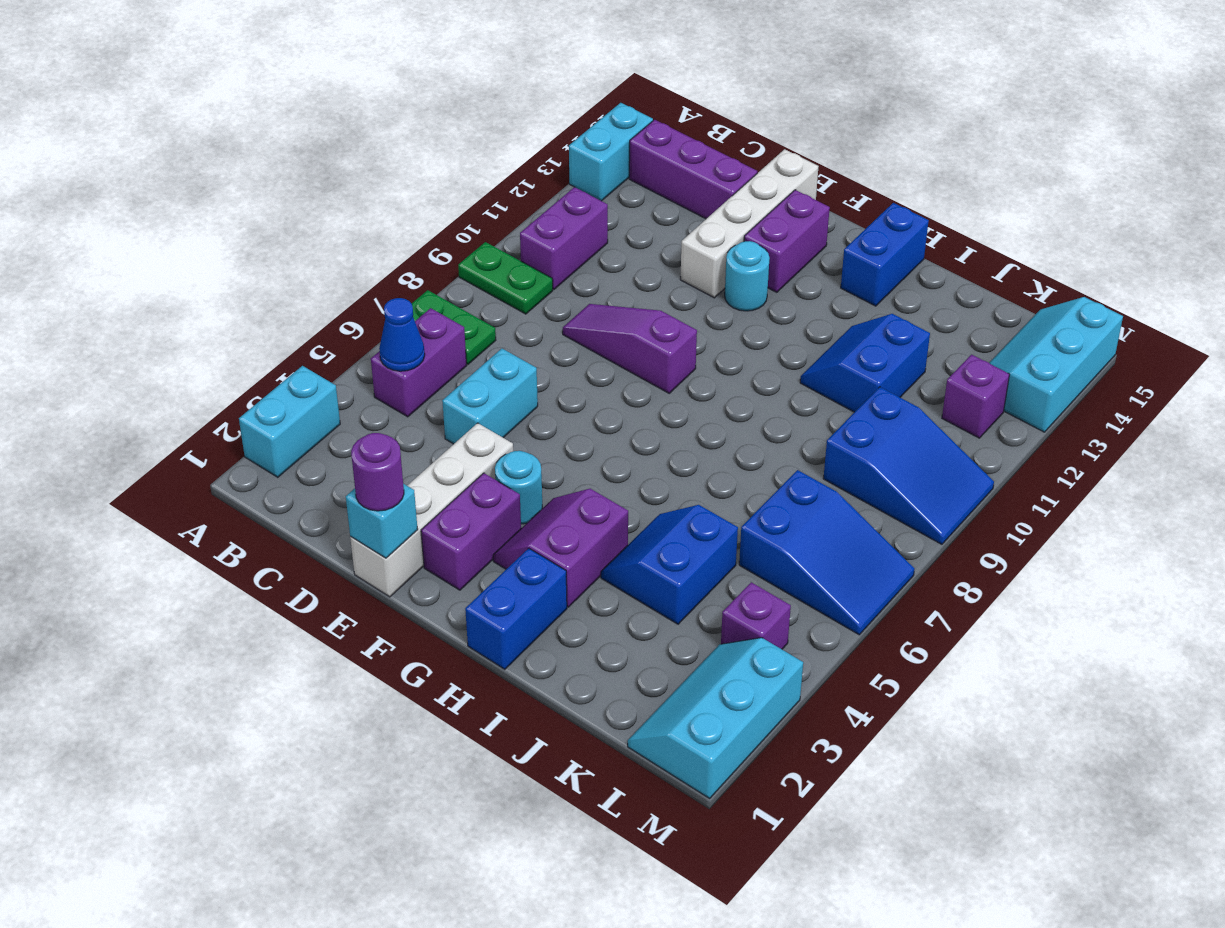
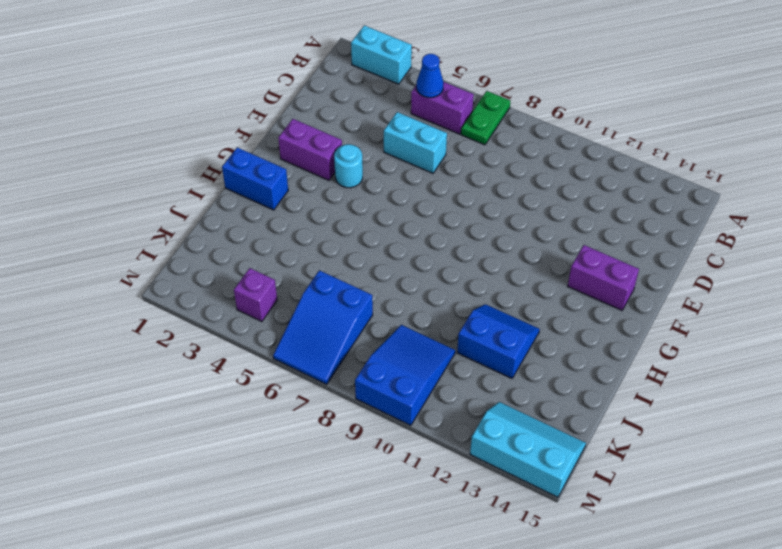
blue 2x3 slope [355,325,455,426] -> blue 2x3 slope turned to [823,387,994,544]
none -> green 1x2 plate [458,242,553,314]
none -> cyan 1x2 brick [569,103,653,201]
none -> purple 1x2 brick [520,187,608,289]

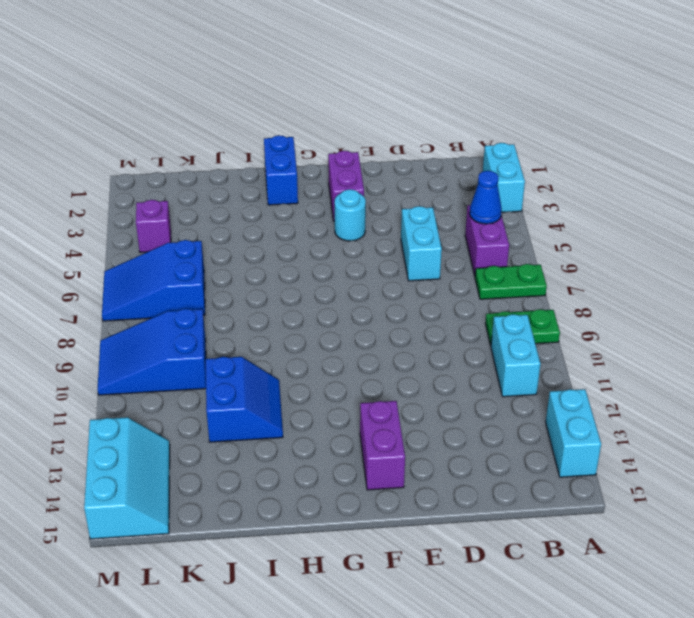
cyan 1x2 brick [491,314,540,397] -> purple 1x2 brick [520,187,608,289]
none -> purple 1x3 brick [629,120,757,219]
none -> purple 1x3 slope [563,304,697,393]
none -> white 1x4 brick [350,423,513,597]

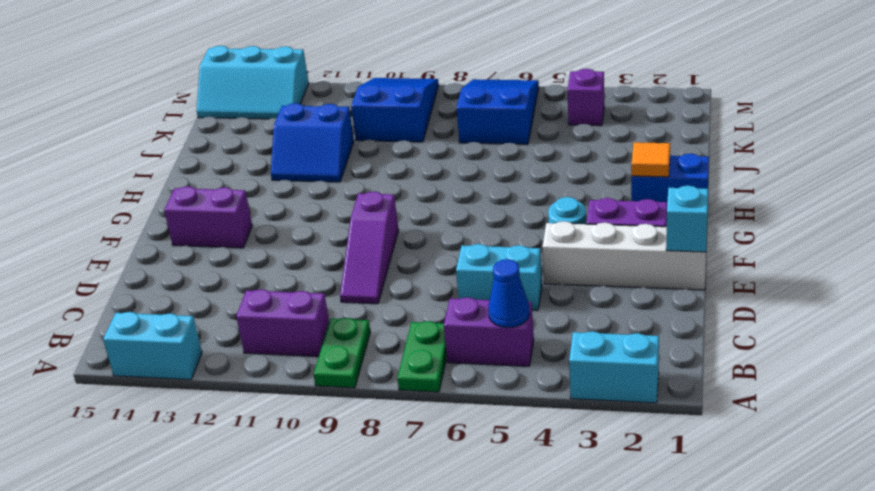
orange 1x1 tile [631,142,670,177] -> none
none -> purple 1x3 brick [629,120,757,219]
none -> white 1x4 brick [680,149,819,298]
none -> cyan 1x1 round brick [725,241,769,311]

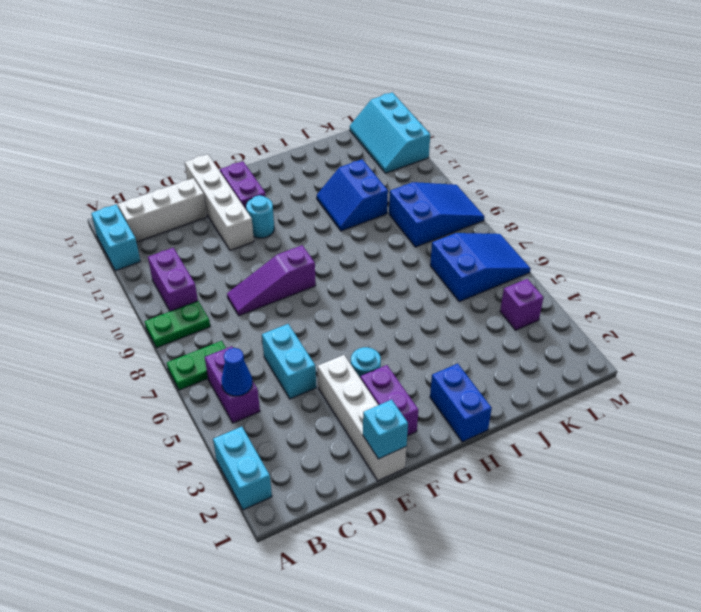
white 1x3 brick [118,178,207,242] -> purple 1x3 brick [629,120,757,219]
none -> purple 2x2 slope [493,489,628,607]
none -> blue 1x2 brick [841,203,929,306]
none -> blue 2x2 slope [601,505,738,624]

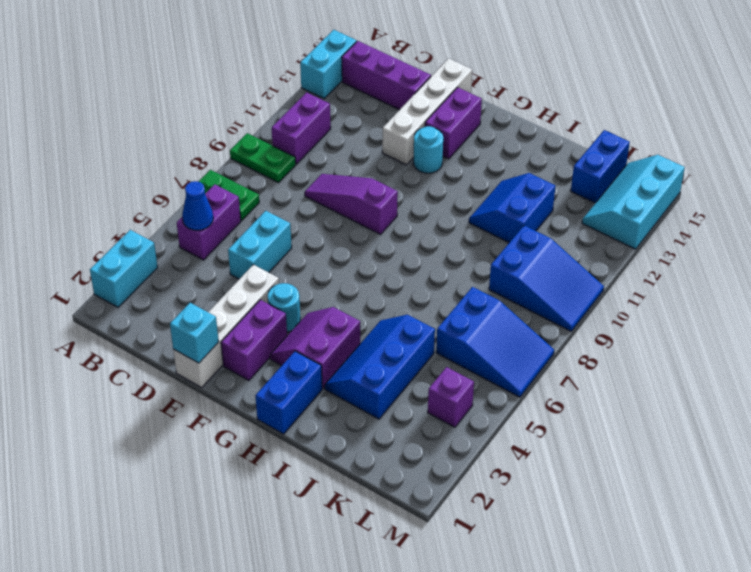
blue 2x3 slope [324,315,435,419] -> blue 2x2 slope [601,505,738,624]
blue 1x2 brick [571,130,630,203] -> blue 1x2 brick moved to [841,203,929,306]
none -> cyan 2x3 slope [628,638,803,798]
none -> purple 1x1 brick [942,355,1010,438]
none -> purple 1x1 round brick [351,433,404,511]

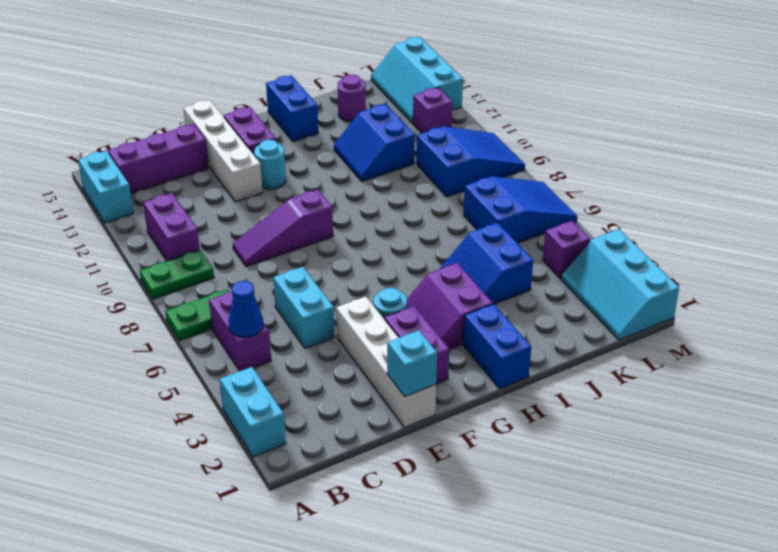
purple 1x1 round brick [338,74,366,122] -> purple 1x1 round brick moved to [351,433,404,511]

